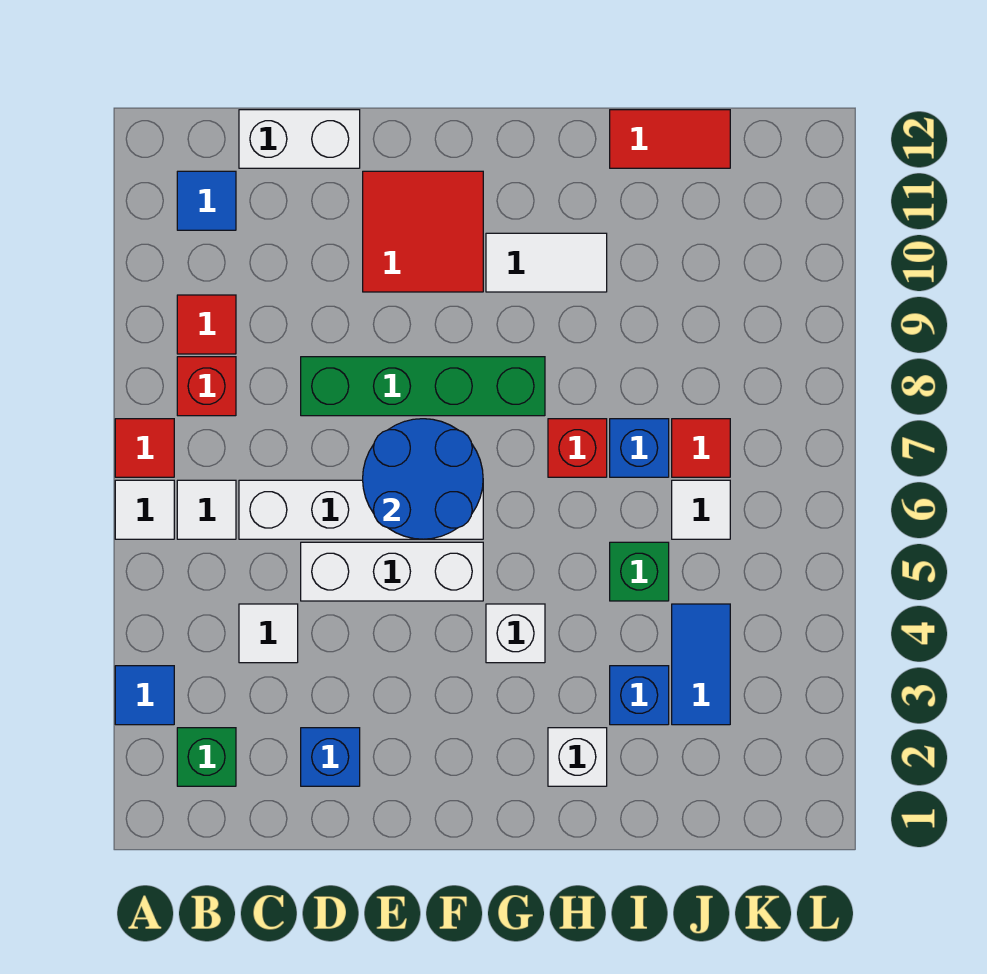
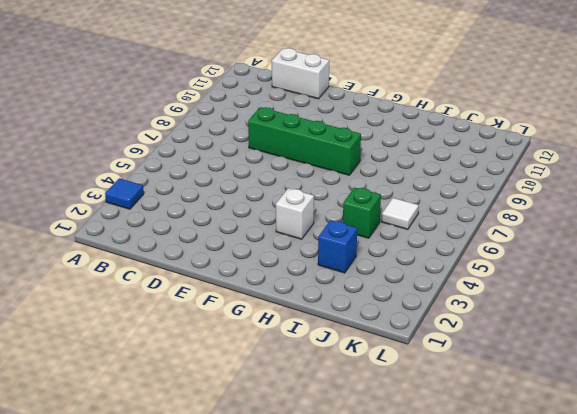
none -> white 1x1 tile [115,480,174,539]
none -> red 1x1 tile [115,419,174,477]
none -> green 1x1 brick [177,728,236,786]

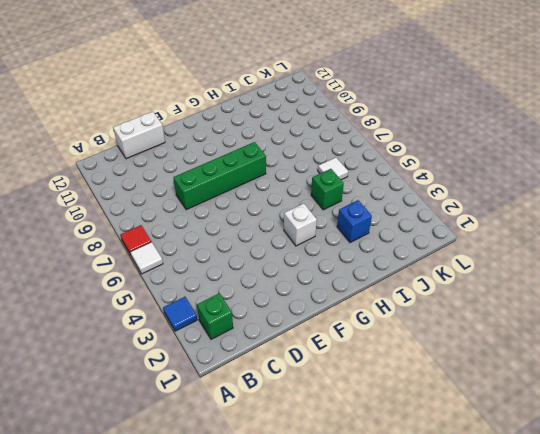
none -> white 1x1 tile [177,480,236,539]
none -> red 1x1 brick [177,357,236,416]
none -> red 1x1 tile [177,295,236,354]

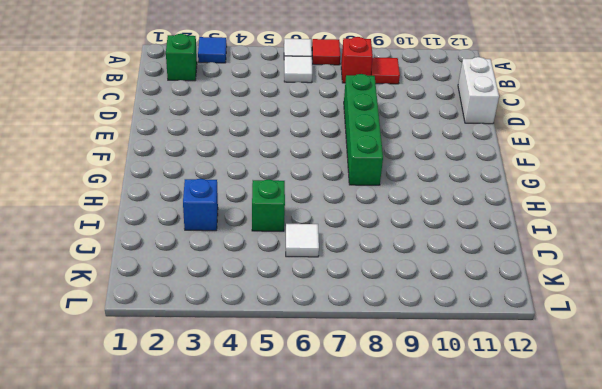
none -> blue 1x1 tile [177,171,236,230]
none -> white 1x1 tile [239,604,298,663]
none -> white 1x4 brick [239,480,483,539]

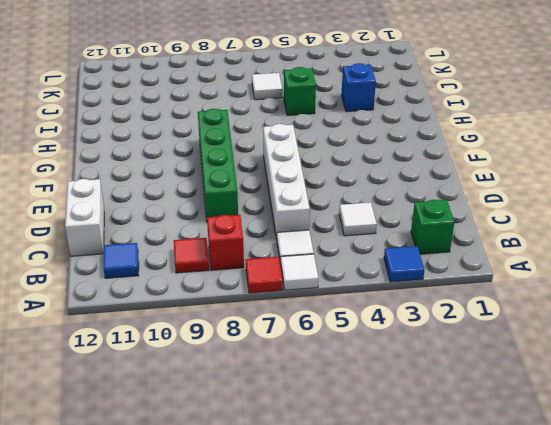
none -> blue 1x1 brick [301,728,360,786]
none -> white 1x3 brick [301,542,483,601]
none -> red 2x2 tile [363,171,483,292]

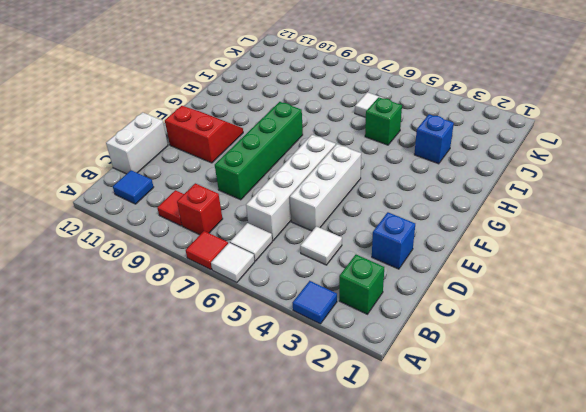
red 2x2 slope [165,106,243,163] -> red 2x2 tile [363,171,483,292]
none -> white 1x1 brick [486,604,545,663]
none -> white 1x2 tile [486,233,607,292]
none -> white 1x1 brick [548,728,607,786]

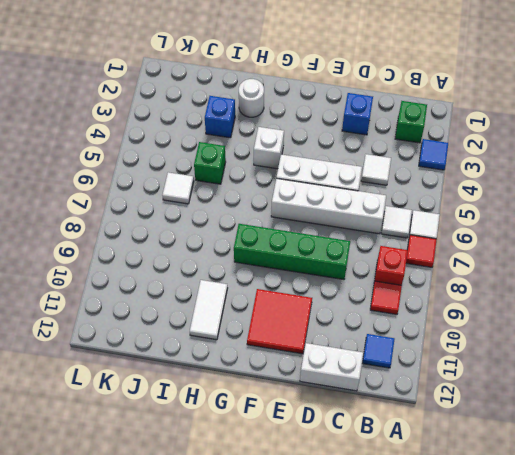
white 1x1 round brick [239,79,264,117] -> white 1x1 brick [548,728,607,786]
white 1x2 tile [190,280,228,340] -> white 1x2 tile turned to [486,233,607,292]
none -> red 1x1 brick [548,419,607,477]
none -> blue 1x1 brick [610,419,669,477]
none -> red 1x2 tile [610,110,730,168]

